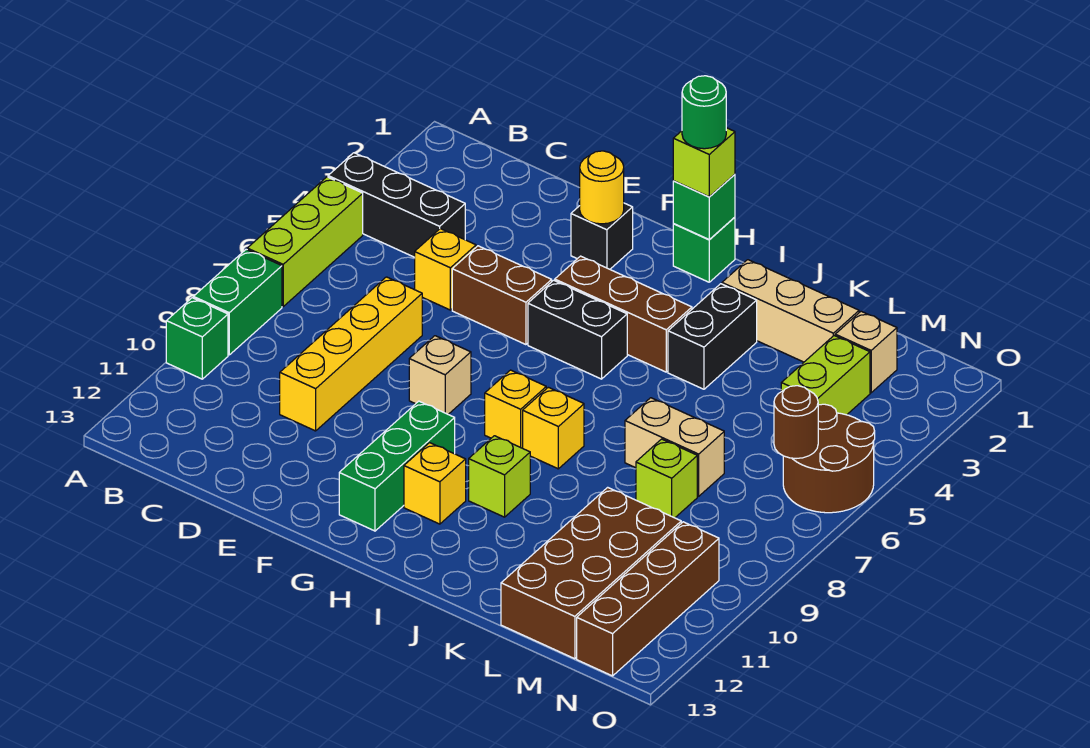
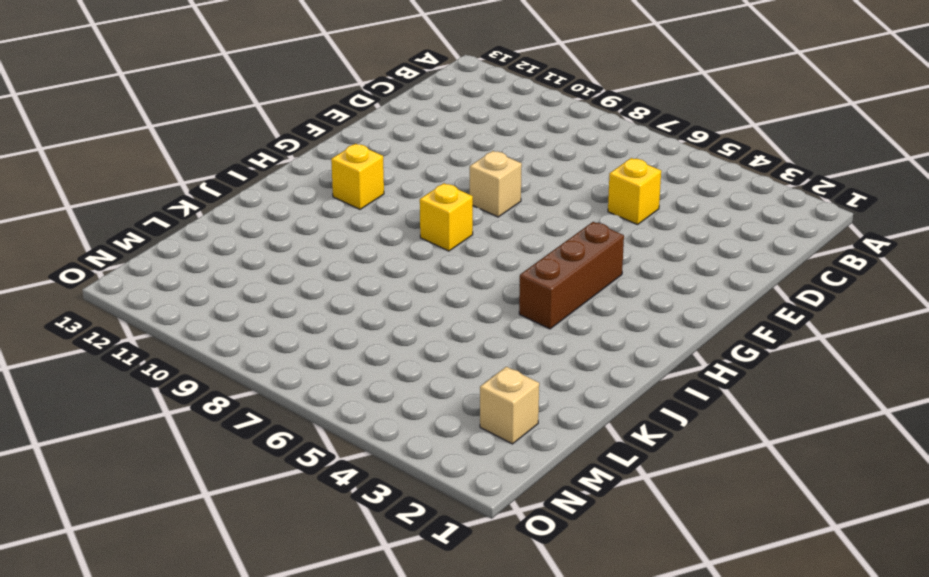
none -> black 1x3 brick [328,153,465,257]
none -> lime 1x3 brick [247,177,363,307]
none -> green 1x2 brick [193,249,282,355]
none -> green 1x1 brick [166,298,228,379]

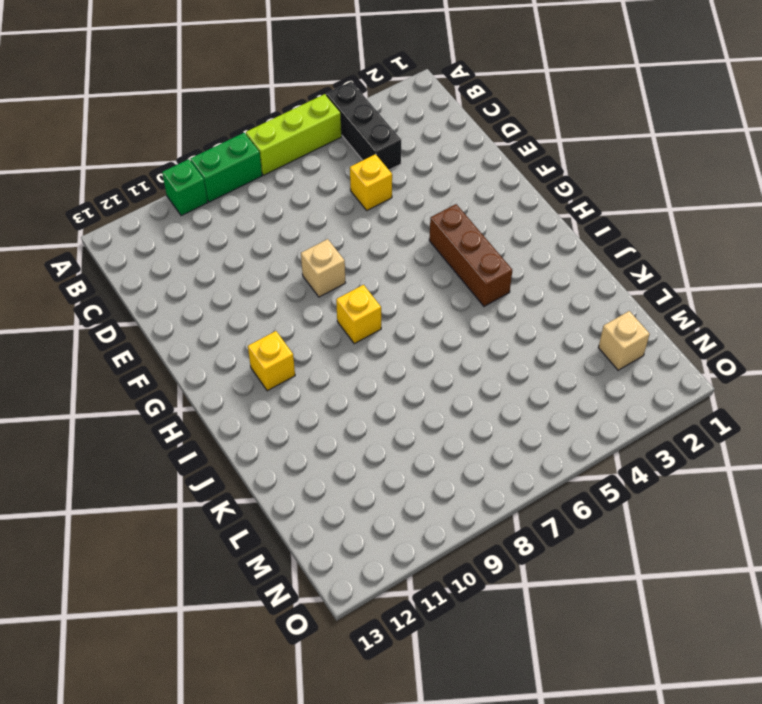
none -> yellow 1x4 brick [280,277,422,431]
none -> brown 1x2 brick [452,246,552,345]
none -> black 1x1 brick [571,203,633,269]
none -> black 1x2 brick [528,280,627,379]

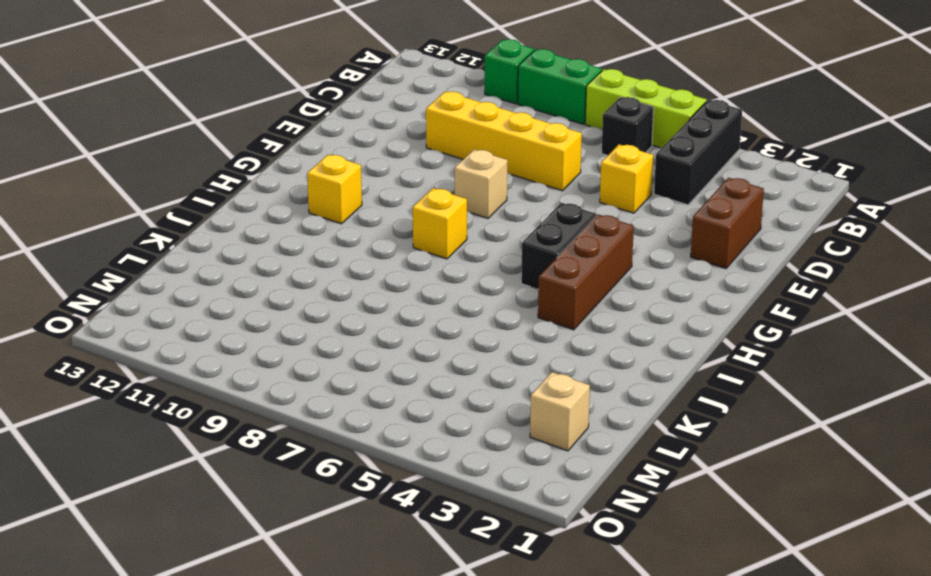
black 1x1 brick [602,97,654,156] -> black 1x1 brick moved to [571,203,633,269]
brown 1x2 brick [691,178,764,268] -> brown 1x2 brick moved to [452,246,552,345]
none -> green 1x3 brick [339,401,455,531]
none -> green 1x1 brick [673,217,735,282]
none -> yellow 1x1 brick [523,387,584,469]
none -> lime 1x1 brick [469,436,530,517]

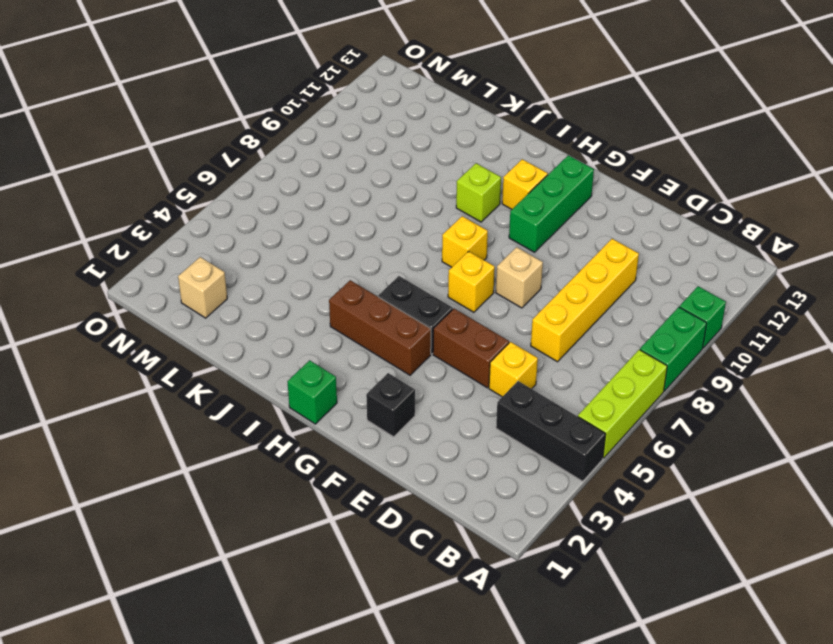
yellow 1x1 brick [448,251,495,312] -> yellow 1x1 brick moved to [523,387,584,469]
none -> tan 1x3 brick [722,260,859,362]
none -> black 1x2 brick [668,284,757,389]
none -> tan 1x2 brick [625,398,724,496]
none -> lime 1x1 brick [636,439,697,518]

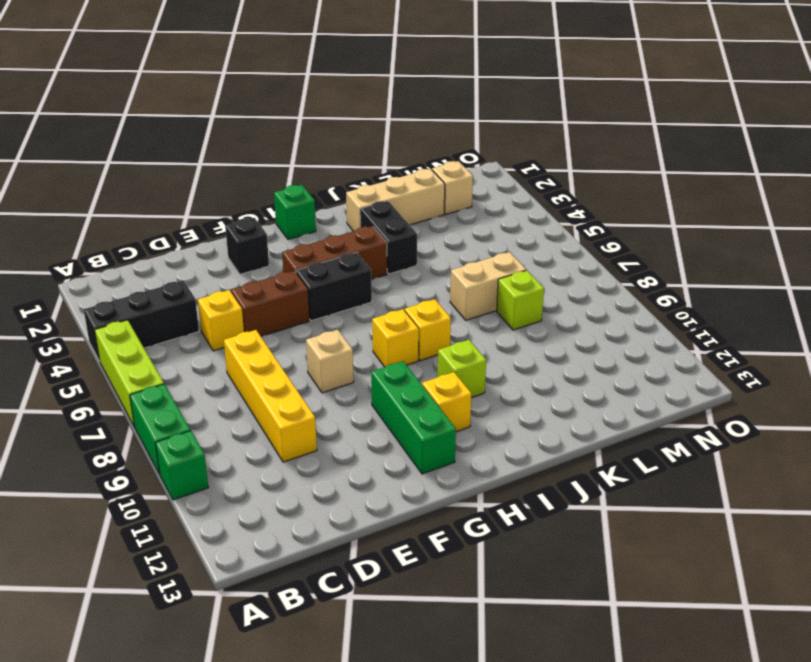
none -> brown 2x4 brick [501,487,681,659]
none -> lime 1x2 brick [781,336,870,415]
none -> brown 2x2 round brick [783,404,875,513]
none -> brown 1x4 brick [577,522,719,676]

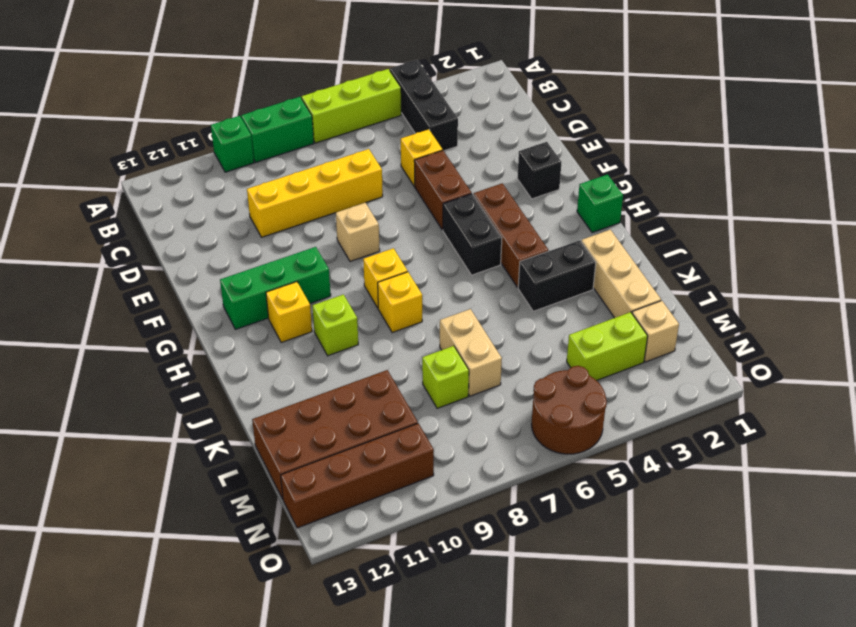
none -> yellow 1x1 round brick [580,151,624,224]
none -> green 1x1 brick [673,174,735,240]
none -> brown 1x1 round brick [774,386,818,459]
none -> lime 1x1 brick [673,128,735,197]

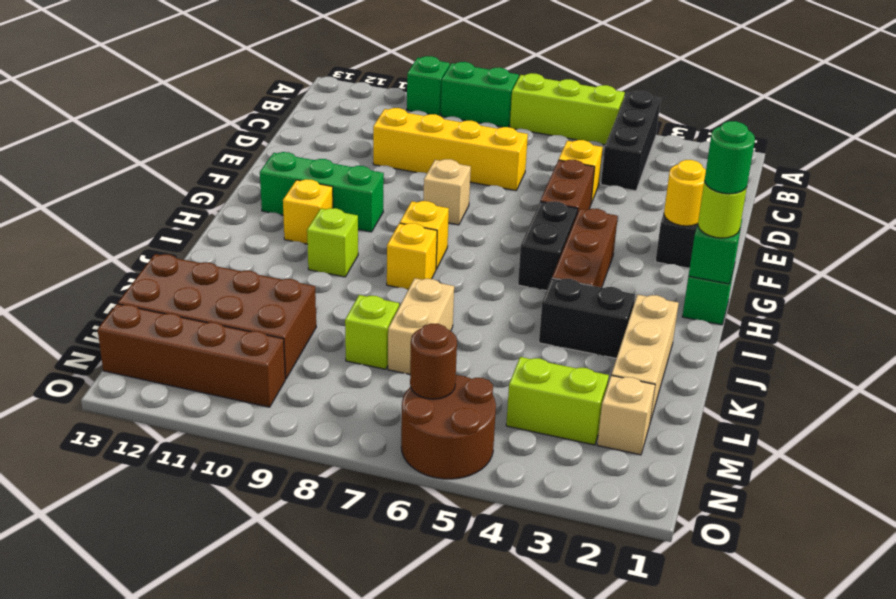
lime 1x1 round brick [698,180,747,238] -> lime 1x1 brick [673,128,735,197]

